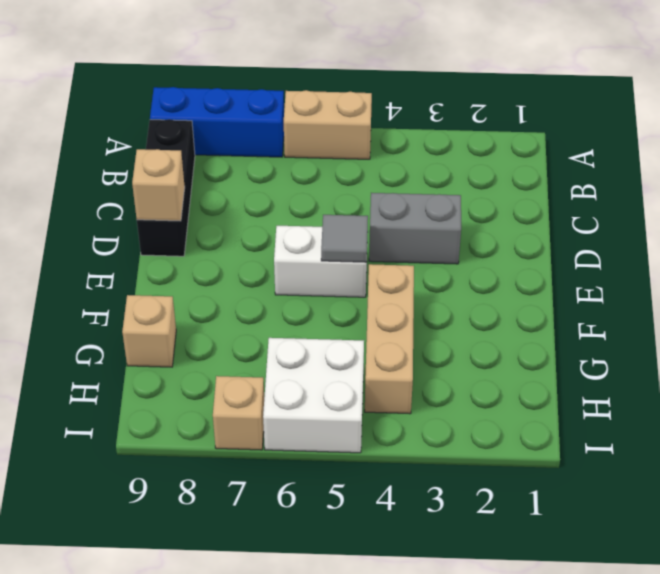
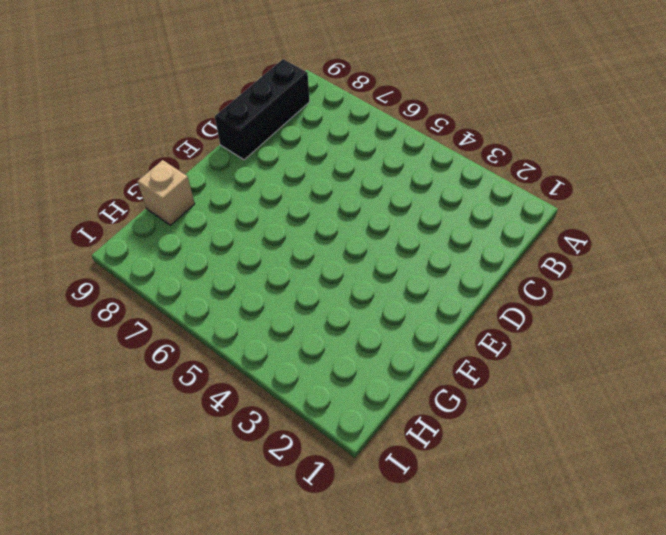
none -> tan 1x2 brick [284,90,372,159]
none -> blue 1x3 brick [150,87,284,157]

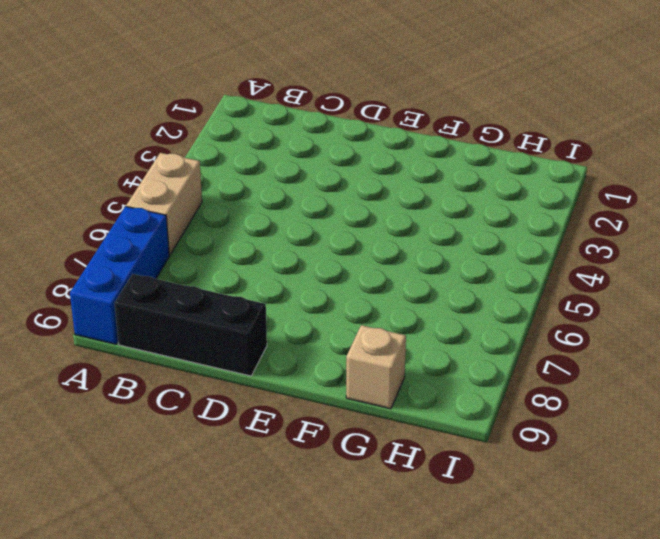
none -> grey 1x2 brick [369,193,461,264]
none -> white 1x2 brick [274,226,367,297]

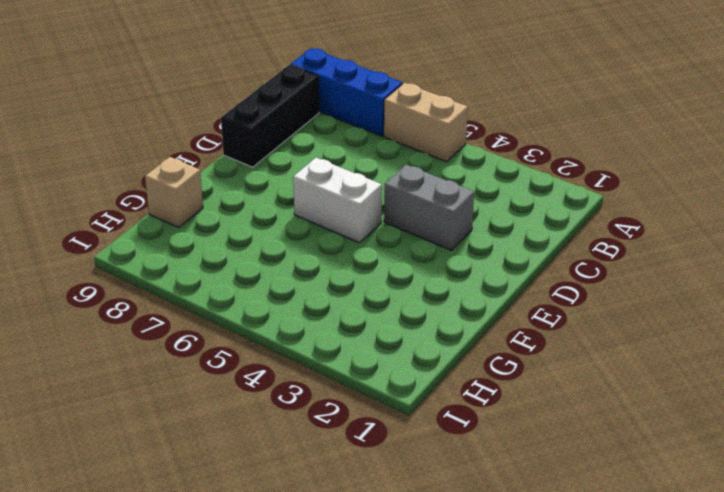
none -> tan 1x3 brick [365,264,414,414]
none -> white 2x2 brick [263,338,364,453]

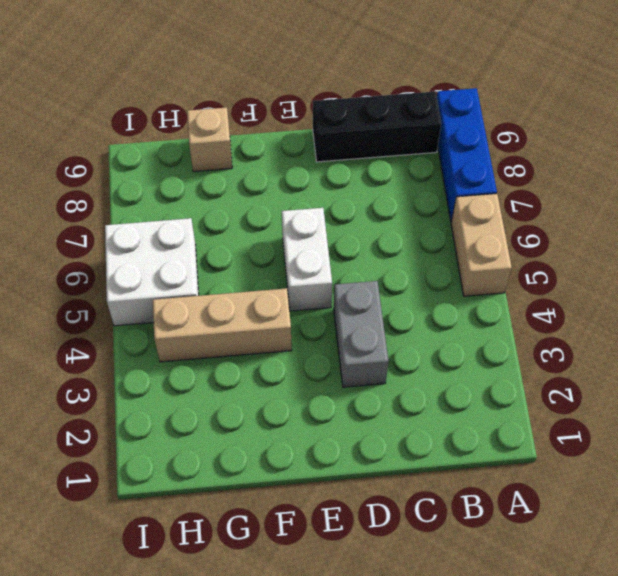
none -> tan 1x1 brick [213,376,264,450]
none -> tan 1x1 brick [132,149,185,221]

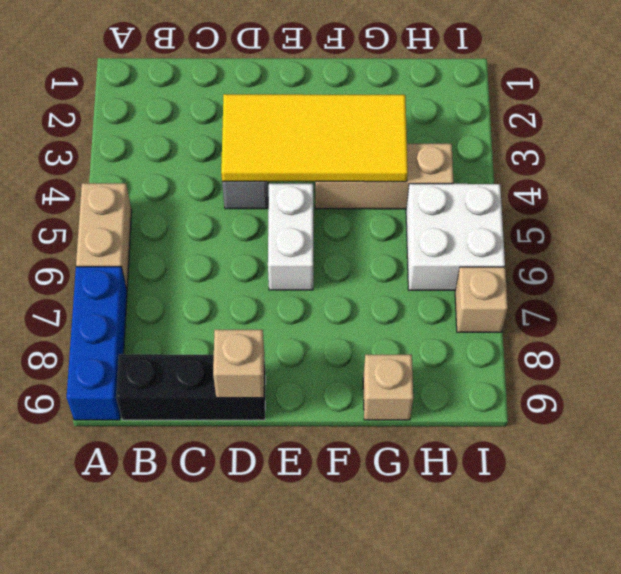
yellow 2x4 tile [221,94,408,182] -> none
none -> grey 1x1 tile [321,215,368,262]

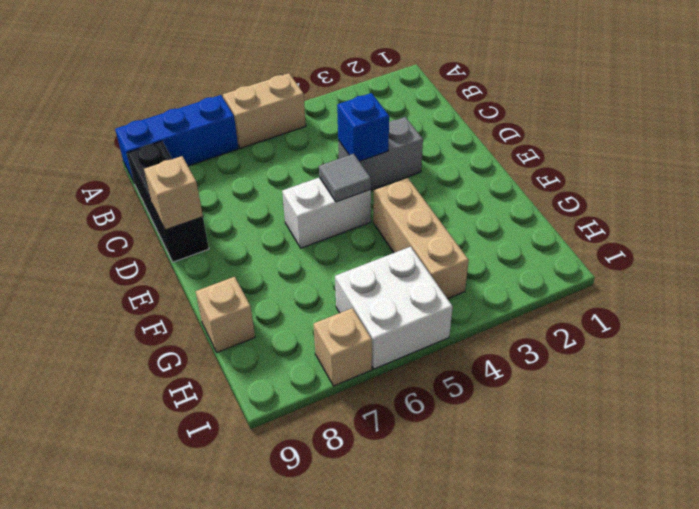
blue 1x1 brick [337,93,389,162] -> none

